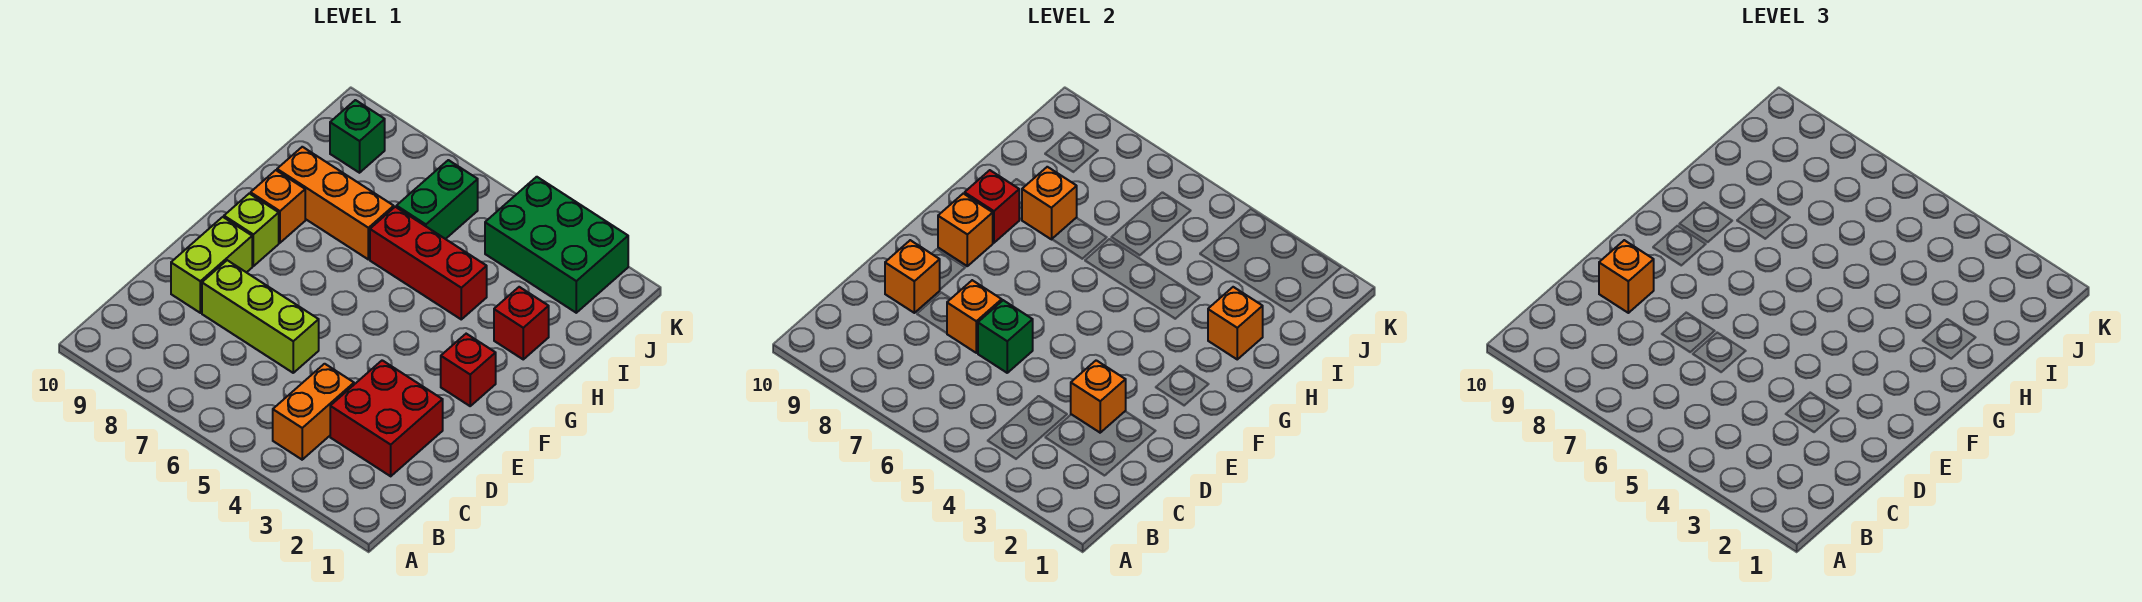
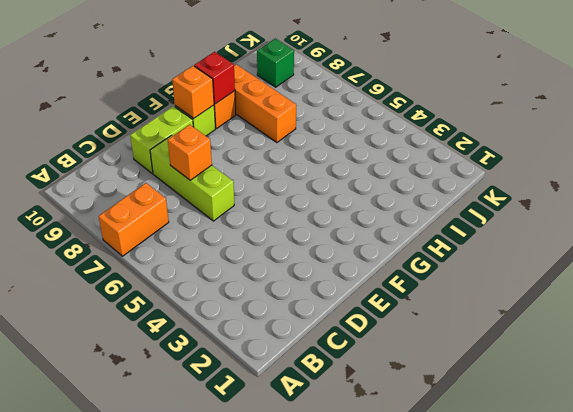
orange 1x2 brick [99,183,169,256] -> orange 1x2 brick moved to [273,364,354,460]
none -> red 2x2 brick [330,360,443,476]
none -> red 1x1 brick [441,334,496,406]
none -> red 1x1 brick [494,287,549,359]

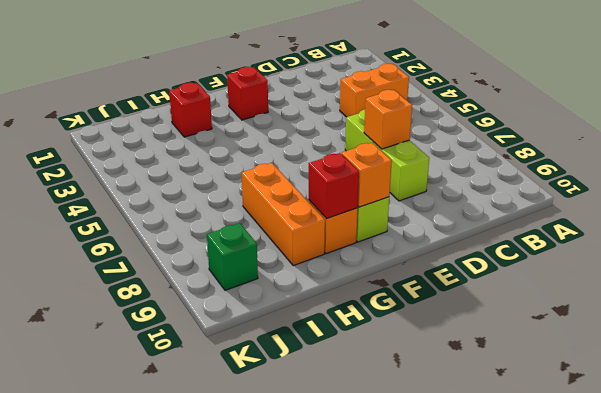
none -> red 2x2 brick [330,360,443,476]
none -> lime 1x2 brick [171,217,252,313]
none -> red 1x3 brick [370,207,487,319]

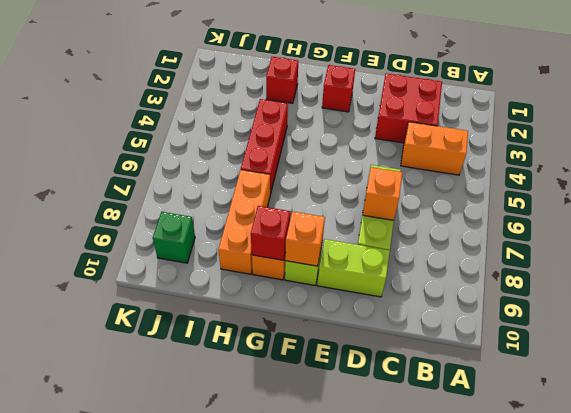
none -> green 1x2 brick [396,160,478,239]
none -> green 2x3 brick [485,177,628,313]
none -> orange 1x1 brick [1071,360,1126,433]

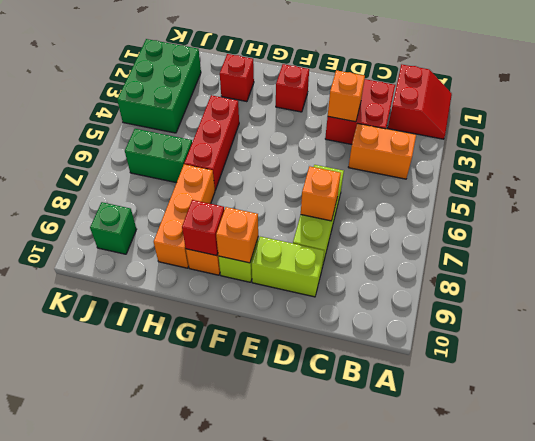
red 2x2 slope [388,64,452,139] -> none
none -> green 1x1 brick [978,300,1033,373]
none -> orange 1x1 brick [885,240,940,313]
none -> orange 1x1 brick [1208,287,1263,359]

